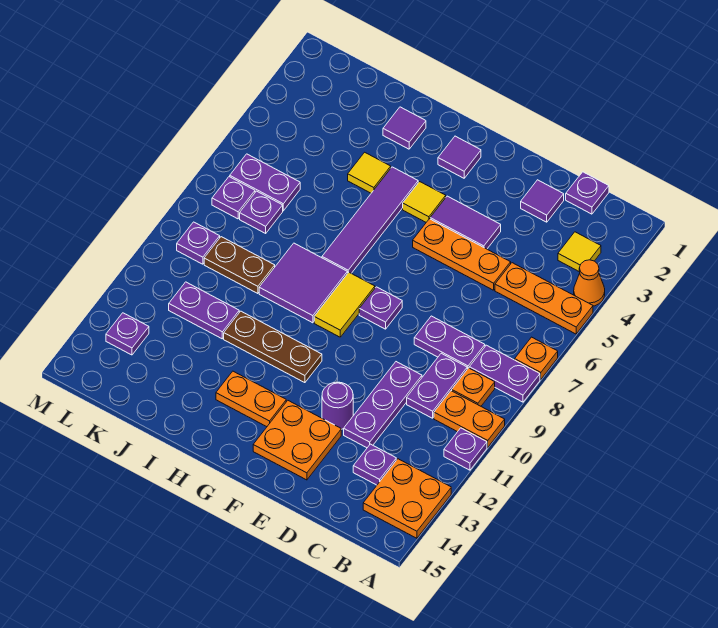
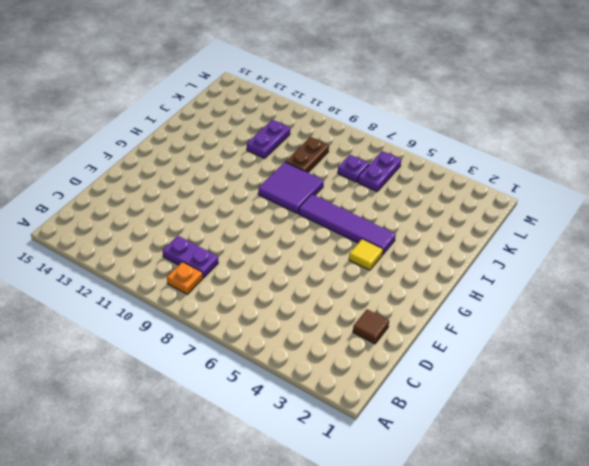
brown 1x1 tile [353,309,389,344] -> purple 1x1 tile [521,180,564,222]
none -> orange 1x1 cone [574,260,605,306]
none -> orange 1x3 plate [495,263,593,334]
none -> orange 1x1 plate [515,337,558,379]
none -> purple 1x2 plate [469,345,540,402]

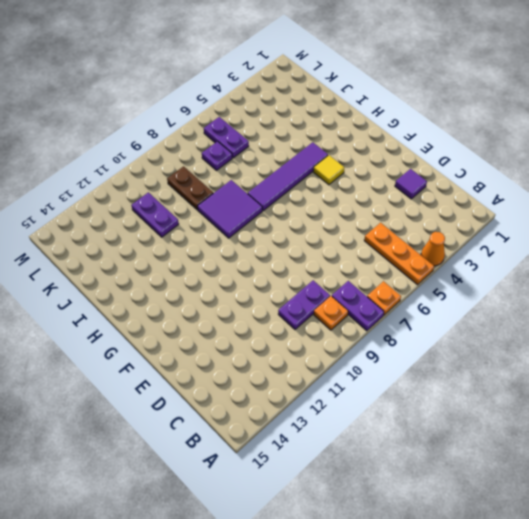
none -> orange 1x2 plate [434,391,505,447]
none -> purple 1x1 plate [444,428,487,470]
none -> orange 2x2 plate [363,459,451,538]
none -> yellow 1x1 tile [558,232,601,271]

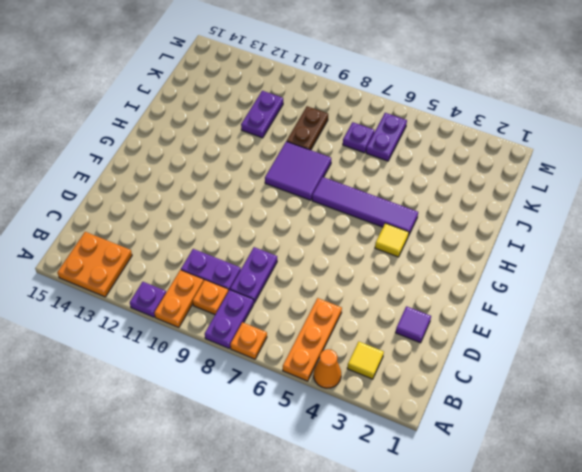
none -> purple 1x1 plate [566,172,609,214]
none -> purple 1x1 plate [353,444,396,485]
none -> orange 1x3 plate [413,219,511,290]
none -> purple 1x3 plate [344,362,422,448]

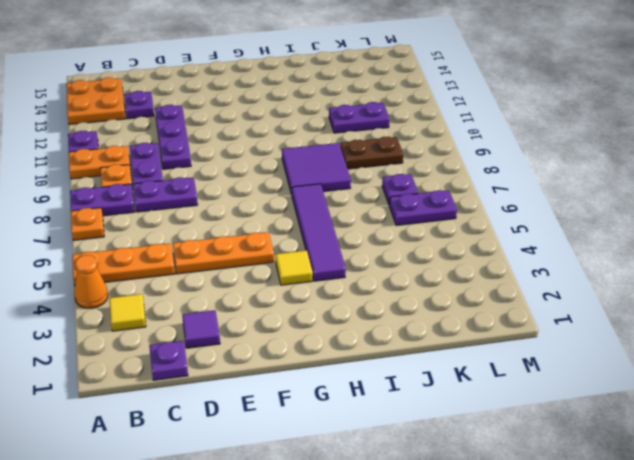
none -> purple 1x2 tile [430,196,501,249]
none -> purple 1x1 round brick [322,382,353,429]
none -> orange 2x2 plate [253,401,341,480]
none -> purple 1x1 plate [359,287,402,329]

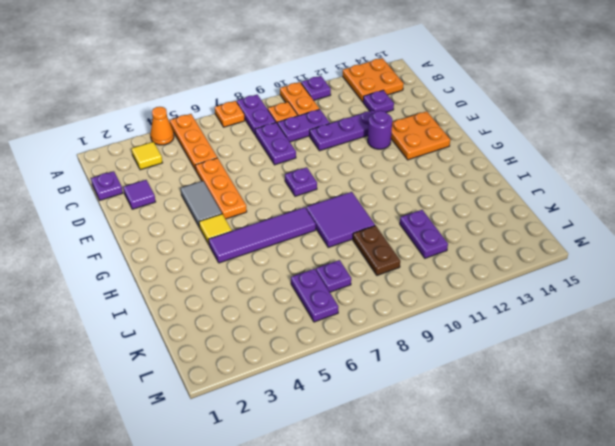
grey 1x2 tile [181,181,222,226] -> purple 1x2 tile [430,196,501,249]
none -> purple 1x1 tile [438,136,481,178]
none -> yellow 1x2 tile [314,272,375,337]
none -> brown 1x3 plate [224,311,322,383]
none -> orange 1x2 plate [216,371,286,427]

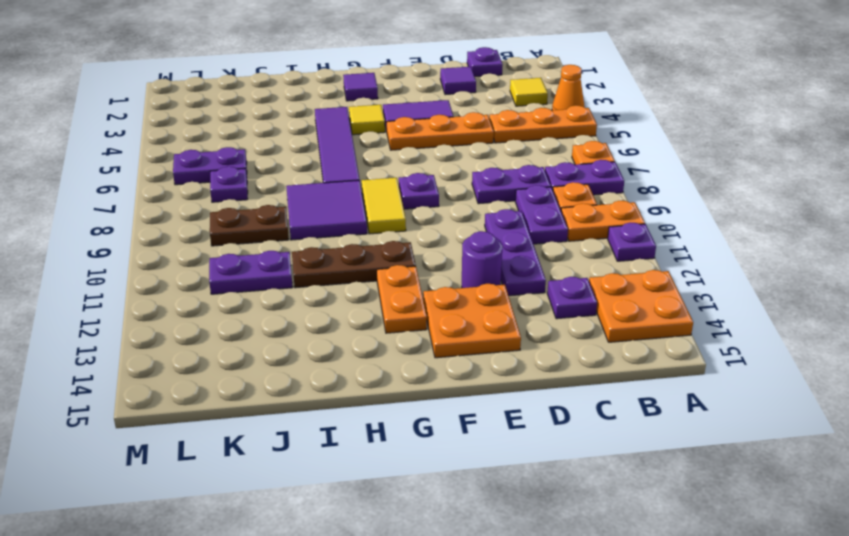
orange 1x2 plate [377,265,427,333] -> orange 1x2 plate turned to [216,371,286,427]
none -> purple 1x1 tile [383,107,426,149]
none -> yellow 1x1 tile [348,152,391,193]
none -> purple 1x1 plate [212,177,255,219]
none -> purple 1x1 plate [177,222,220,264]

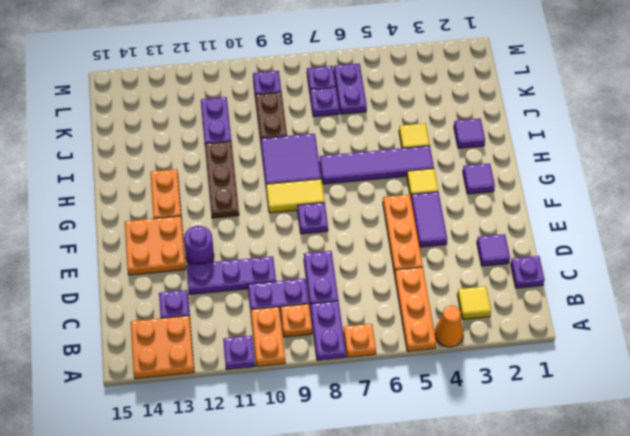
none -> purple 1x1 plate [106,313,149,355]

